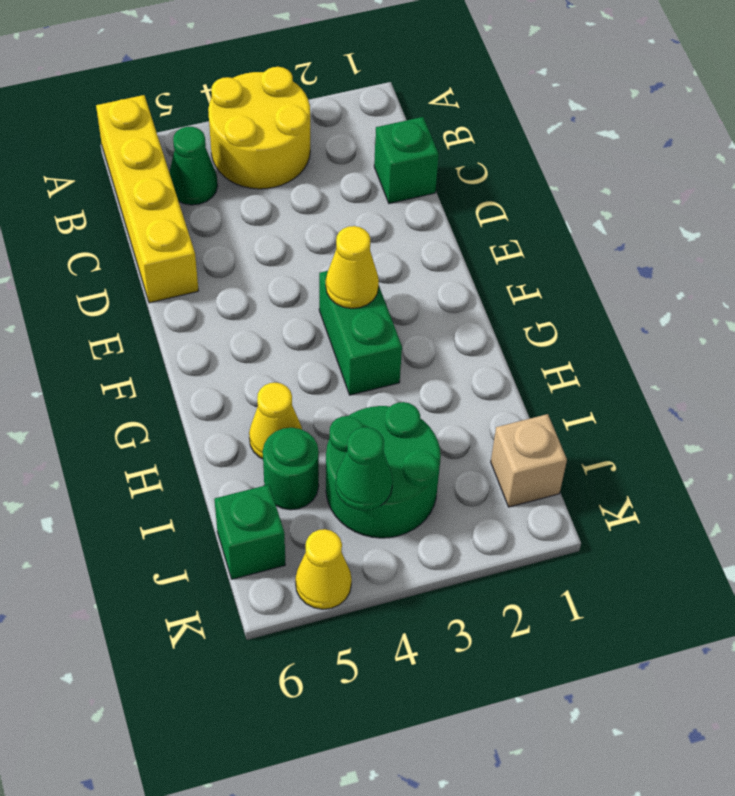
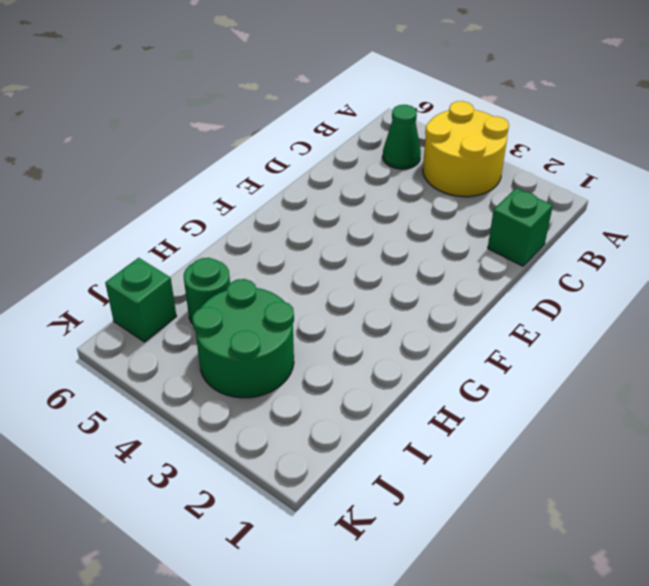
none -> yellow 1x4 brick [96,95,199,303]
none -> green 1x2 brick [319,271,402,395]
none -> yellow 1x1 cone [249,383,302,459]

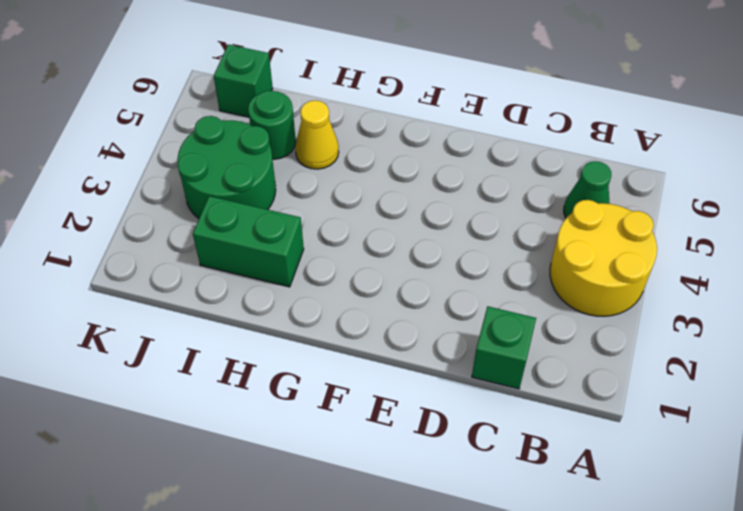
green 1x2 brick [193,196,304,287] -> green 1x2 brick moved to [319,271,402,395]
none -> yellow 1x4 brick [96,95,199,303]
none -> tan 1x1 brick [491,414,567,507]
none -> yellow 1x1 cone [295,529,352,609]

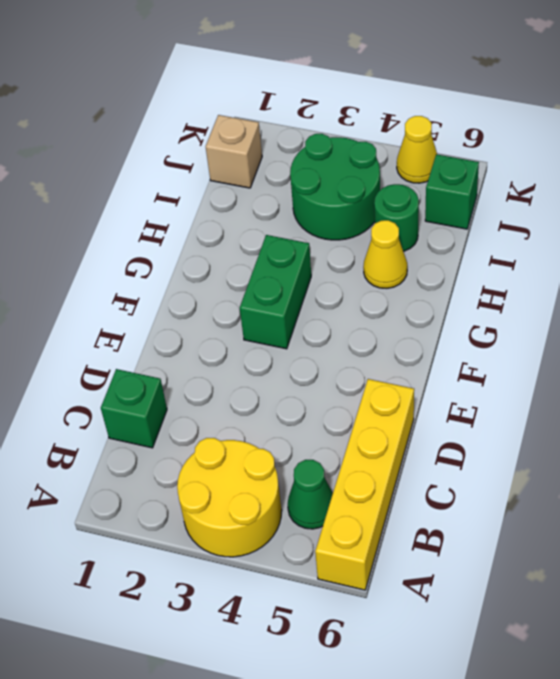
none -> yellow 1x1 cone [326,226,379,309]
none -> green 1x1 cone [336,427,393,510]

